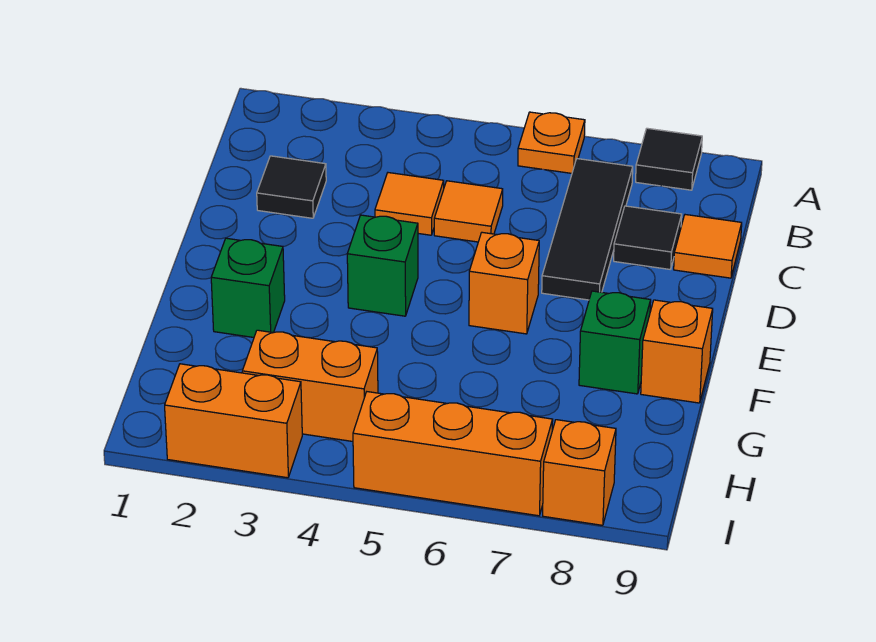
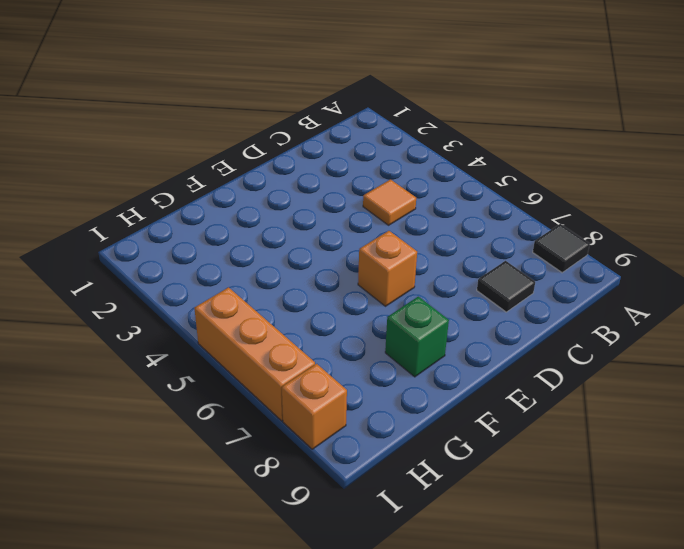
none -> orange 1x1 plate [518,112,585,173]
none -> black 1x3 tile [542,159,633,300]
none -> black 1x1 tile [257,156,326,218]

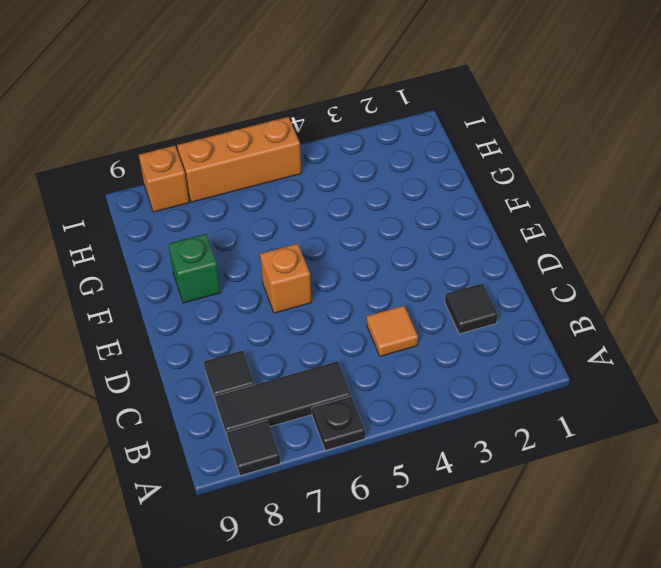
black 1x1 plate [312,396,365,451] -> orange 1x1 plate [518,112,585,173]
black 1x3 tile [215,361,351,438] -> black 1x3 tile turned to [542,159,633,300]
none -> orange 1x1 tile [434,181,503,242]
none -> orange 1x1 tile [674,215,742,278]
none -> green 1x1 brick [347,215,418,316]

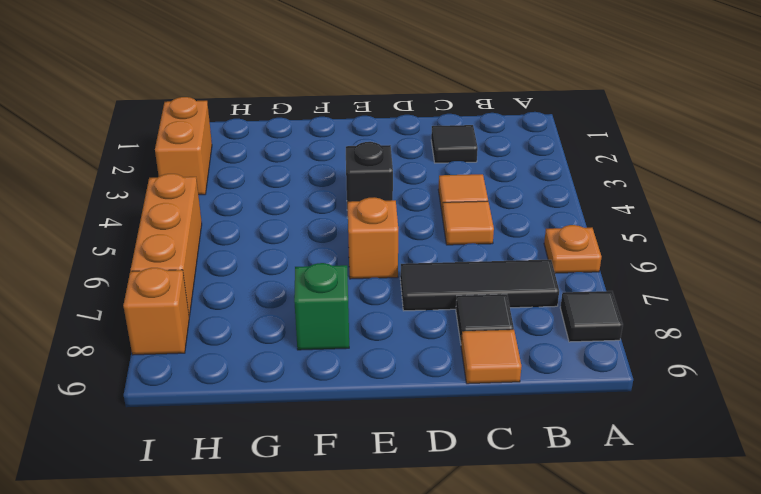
black 1x1 brick [346,142,393,218] -> green 1x1 brick [347,215,418,316]
none -> green 1x1 brick [211,238,285,337]
none -> orange 1x1 brick [641,300,713,403]
none -> orange 1x2 brick [242,330,378,441]

